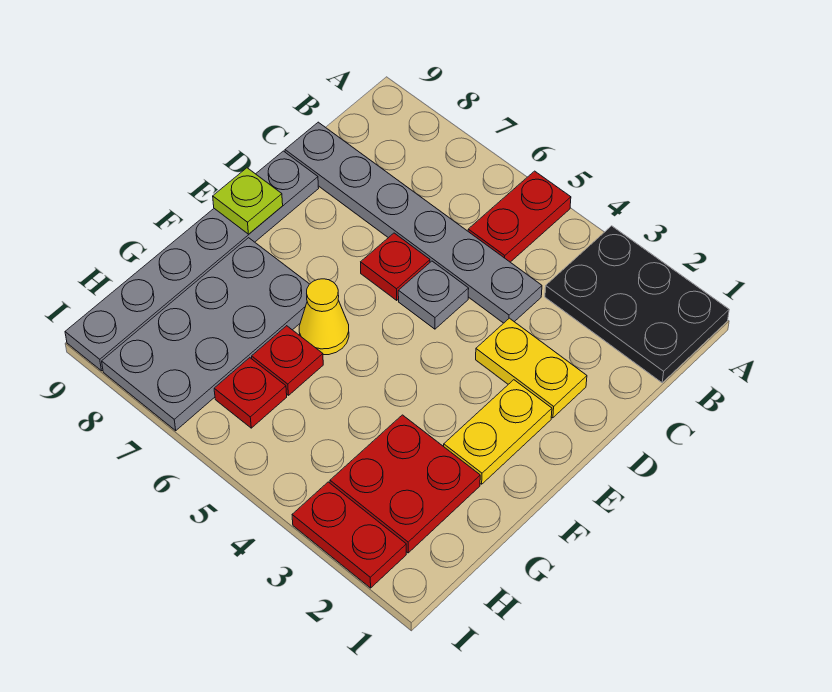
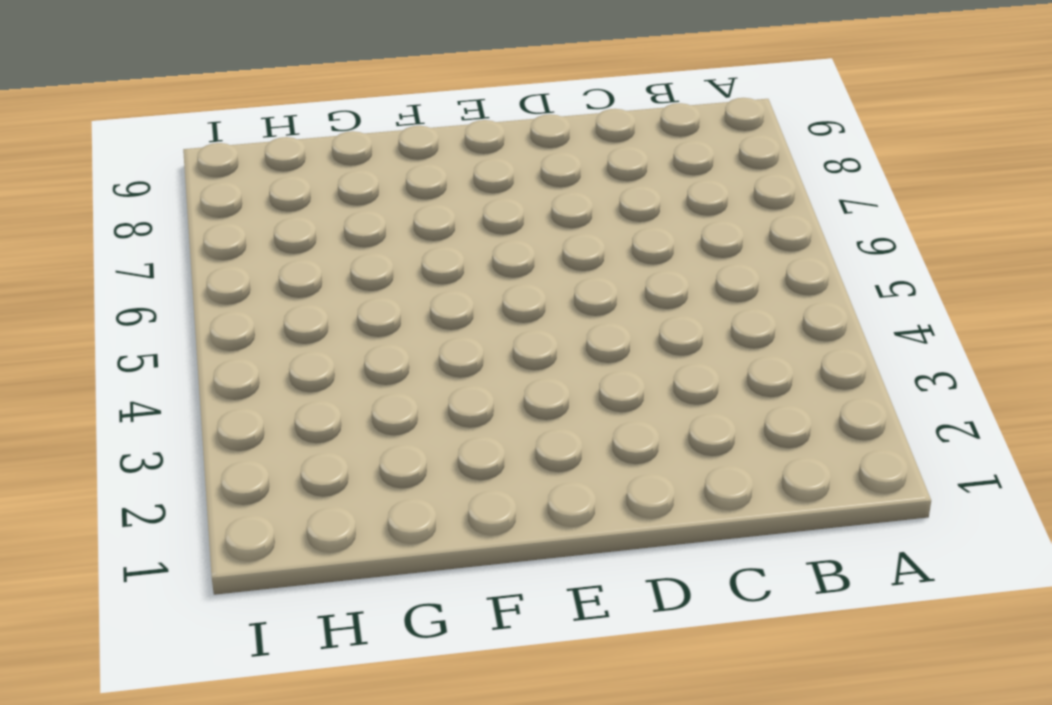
none -> black 2x3 plate [545,226,729,383]
none -> red 1x2 plate [468,171,571,262]
none -> grey 1x6 plate [285,122,542,323]

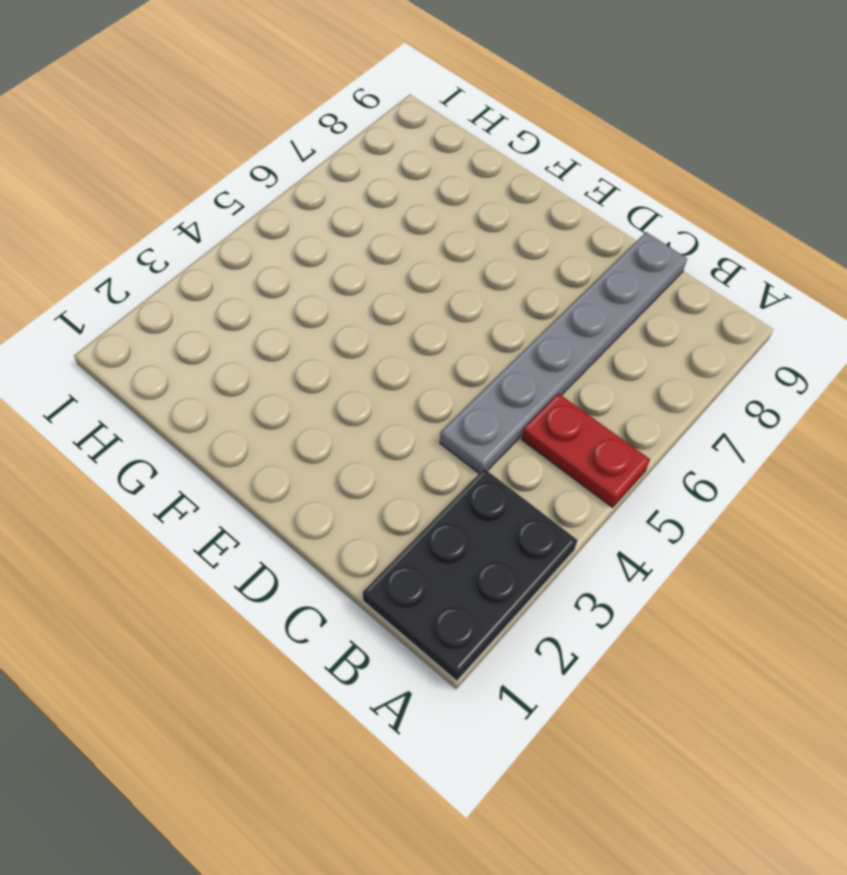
none -> yellow 1x2 plate [476,318,587,418]
none -> grey 1x1 plate [398,261,469,329]
none -> red 1x1 plate [361,233,430,300]

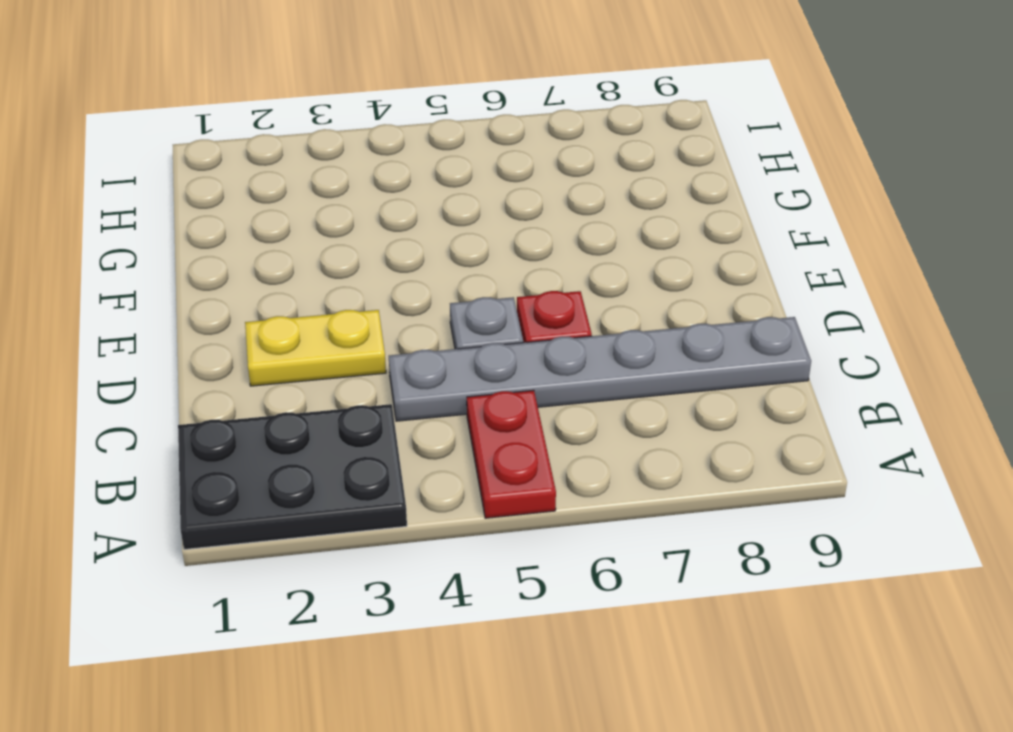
none -> grey 1x6 plate [65,151,319,371]
none -> yellow 1x2 plate [444,380,552,484]
none -> yellow 1x1 cone [299,279,349,355]

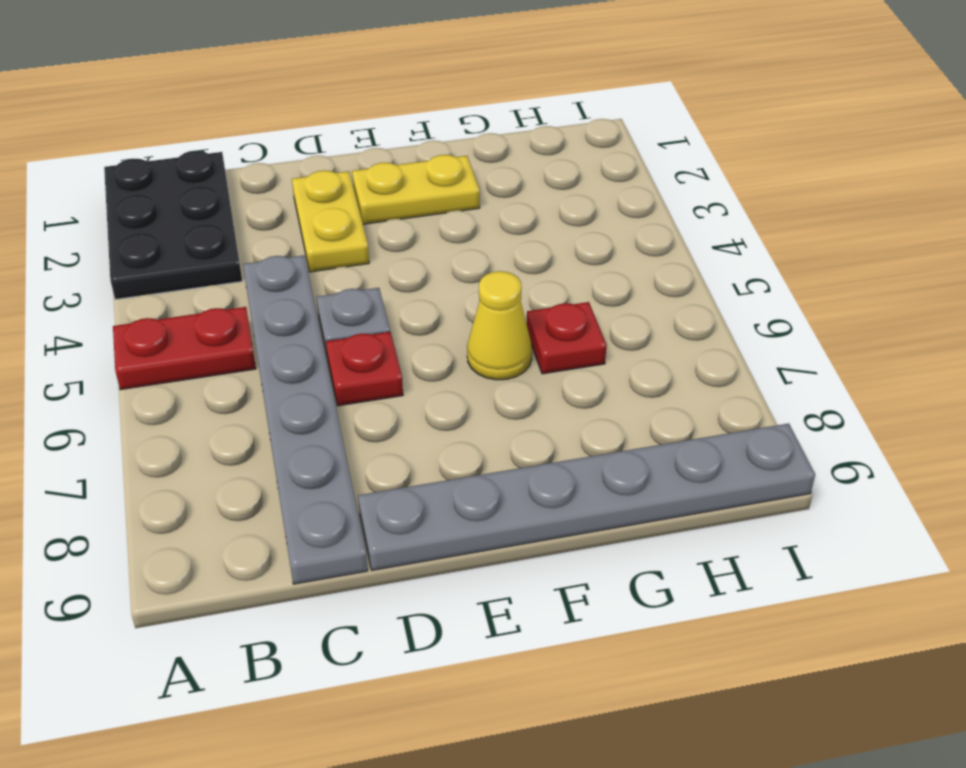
none -> grey 2x4 plate [102,238,309,431]
none -> red 2x2 plate [330,415,480,553]
none -> red 1x1 plate [214,358,287,428]

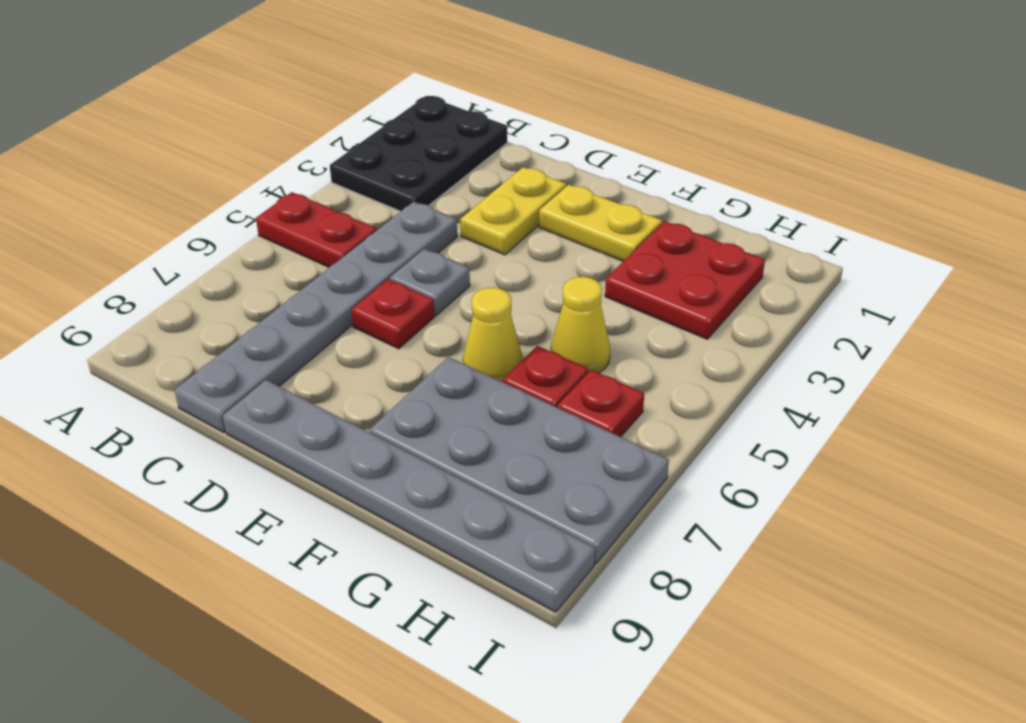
yellow 1x1 cone [550,277,610,373] -> none
none -> red 1x2 plate [292,482,406,588]
none -> lime 1x1 plate [213,168,283,234]

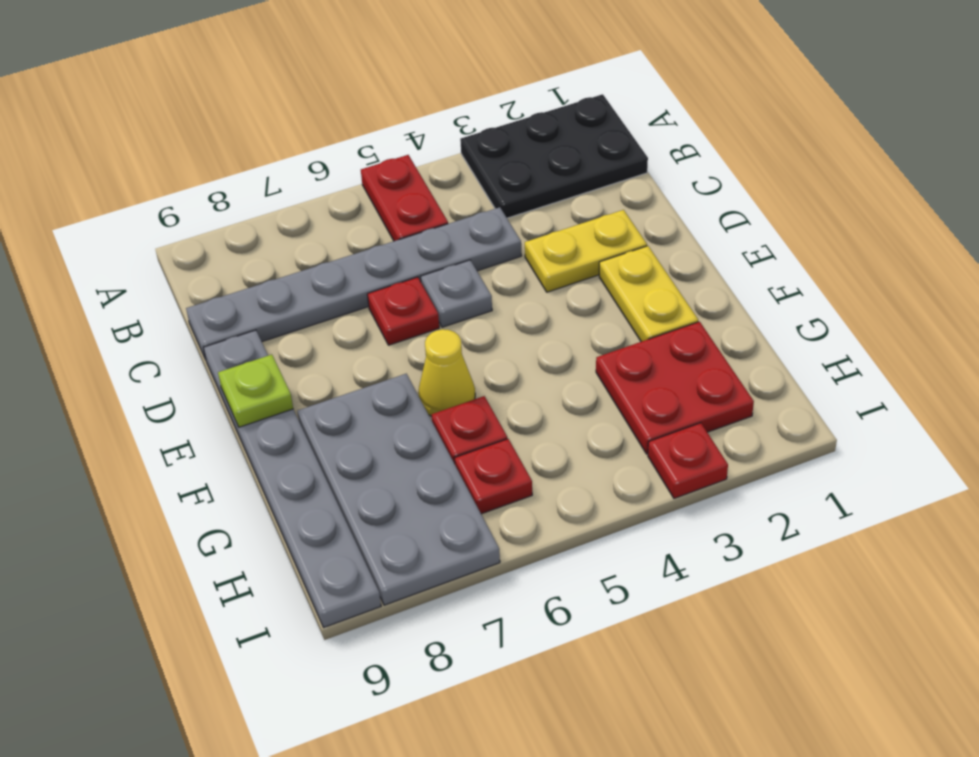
red 1x1 plate [648,423,728,498] -> red 1x2 plate [292,482,406,588]

